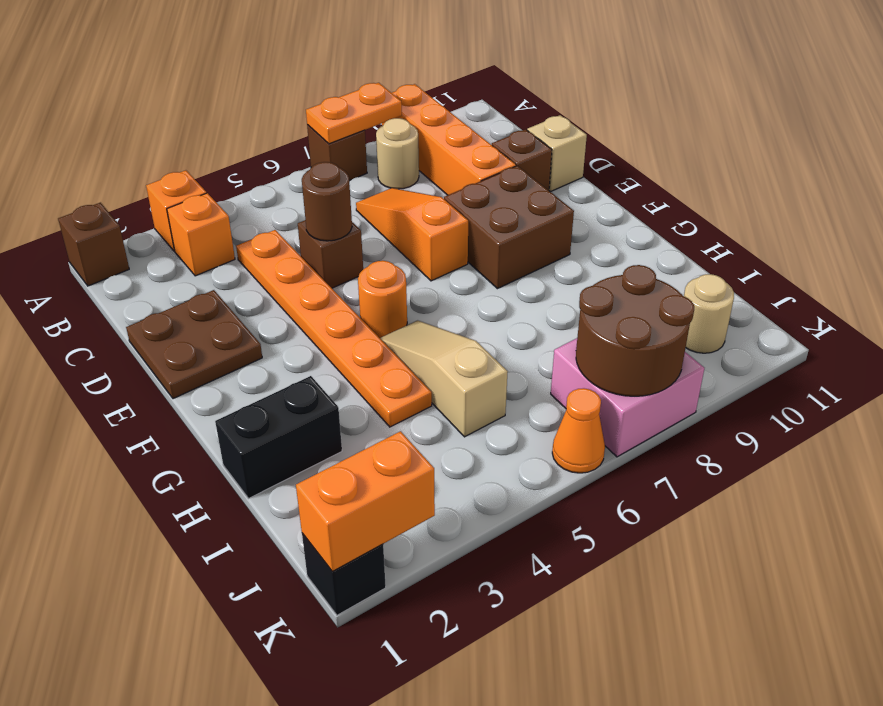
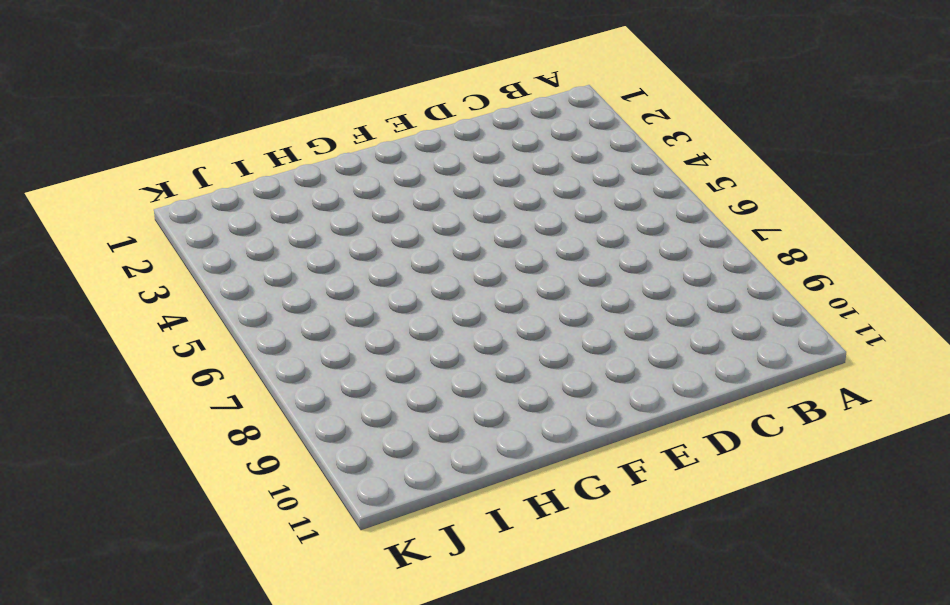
none -> brown 1x1 brick [58,203,129,286]
none -> orange 1x1 brick [146,170,206,251]
none -> brown 1x1 brick [307,125,367,180]

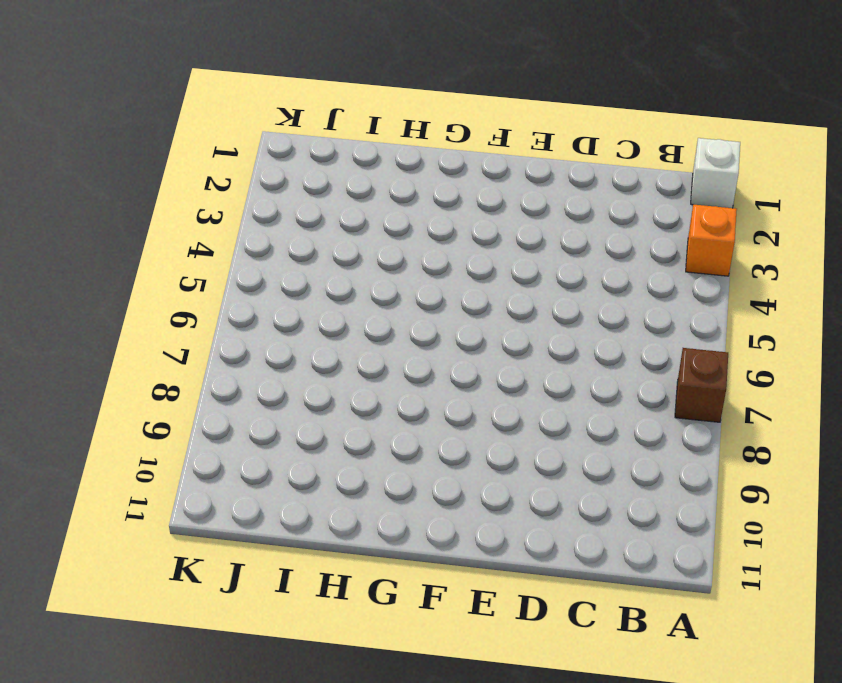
white 1x1 brick [691,138,740,208] -> brown 1x1 brick [58,203,129,286]
none -> orange 1x4 brick [382,84,516,195]
none -> orange 1x1 brick [167,193,235,276]
none -> tan 1x1 round brick [376,118,419,189]

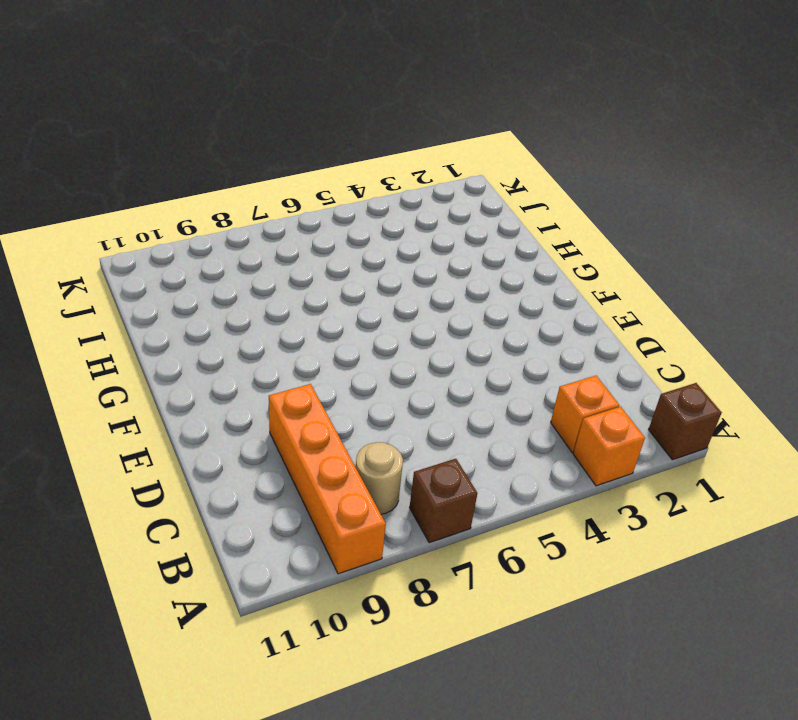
none -> orange 1x6 plate [236,230,432,427]
none -> orange 1x3 slope [356,188,468,281]
none -> brown 2x2 plate [126,290,262,399]

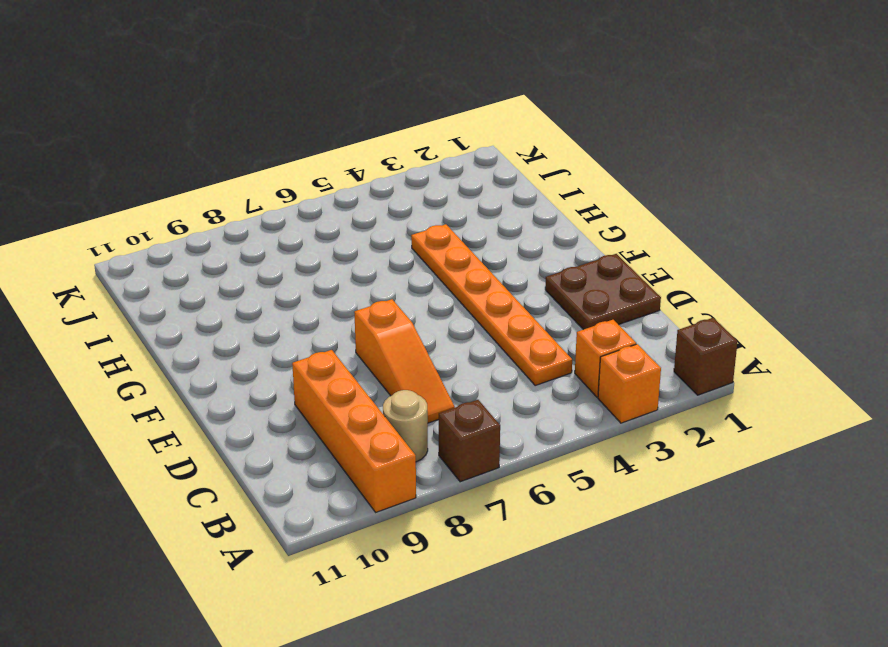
none -> brown 1x1 brick [298,220,363,288]
none -> brown 1x1 brick [492,129,552,190]
none -> tan 1x1 brick [527,115,587,192]

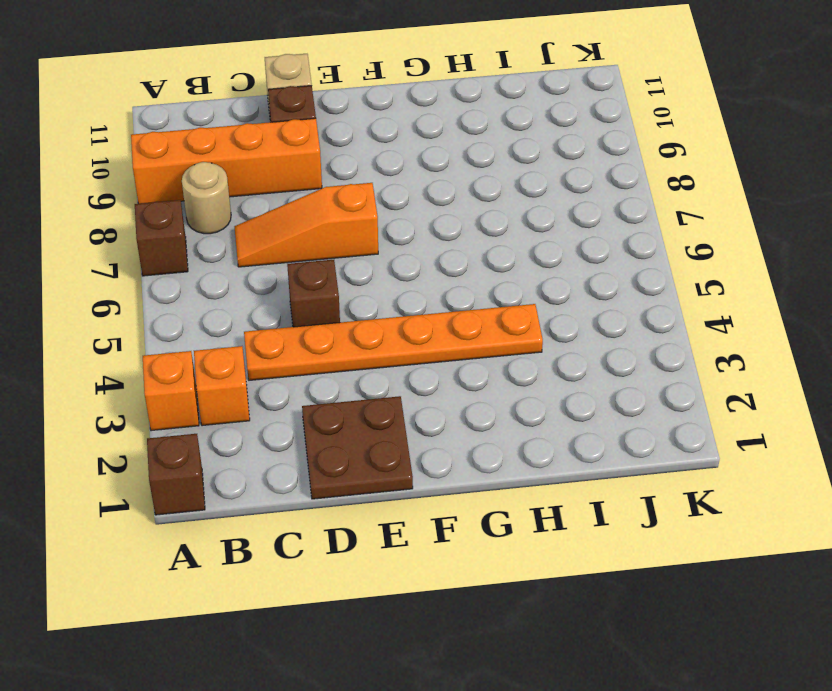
none -> brown 2x2 brick [444,166,574,289]
none -> orange 1x1 round brick [358,261,407,338]
none -> tan 1x3 slope [380,320,508,437]

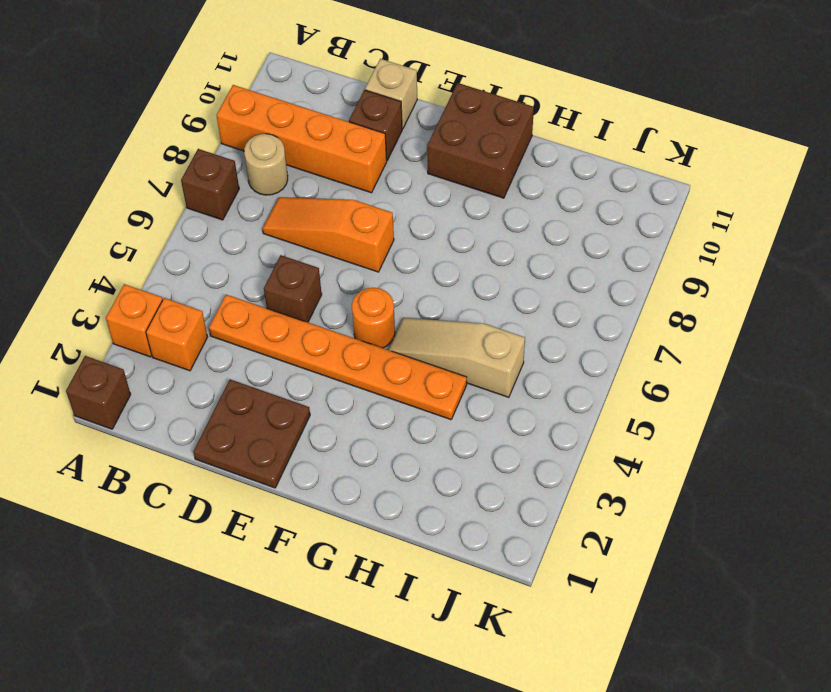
brown 2x2 brick [427,83,534,198] -> brown 2x2 brick moved to [444,166,574,289]
none -> black 1x2 brick [215,376,342,499]
none -> pink 2x2 brick [551,338,704,457]
none -> tan 1x1 round brick [684,274,734,353]

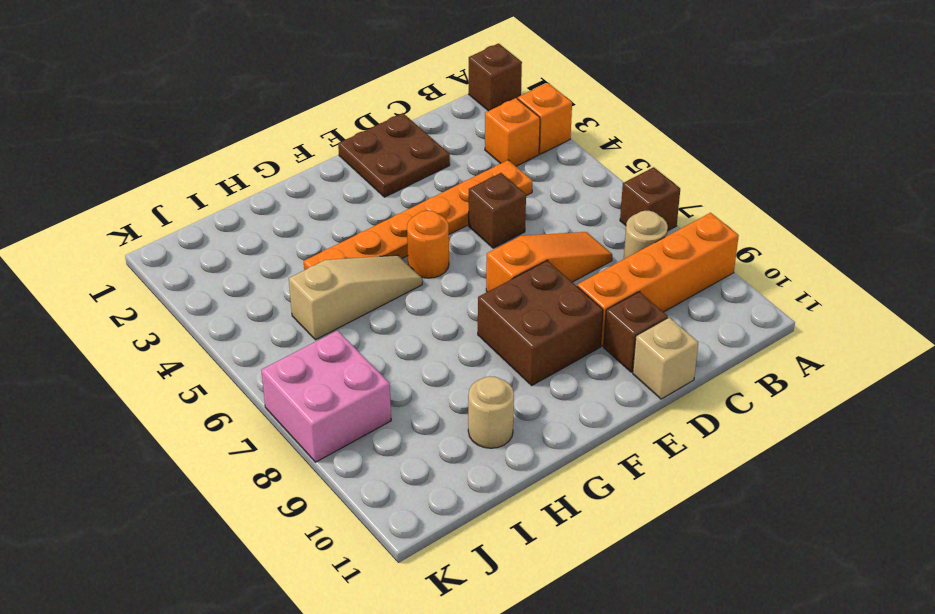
tan 1x1 round brick [468,376,514,448] -> tan 1x1 round brick moved to [684,274,734,353]
none -> black 1x2 brick [215,376,342,499]
none -> black 1x1 brick [302,533,386,615]
none -> orange 1x1 cone [552,388,605,473]

